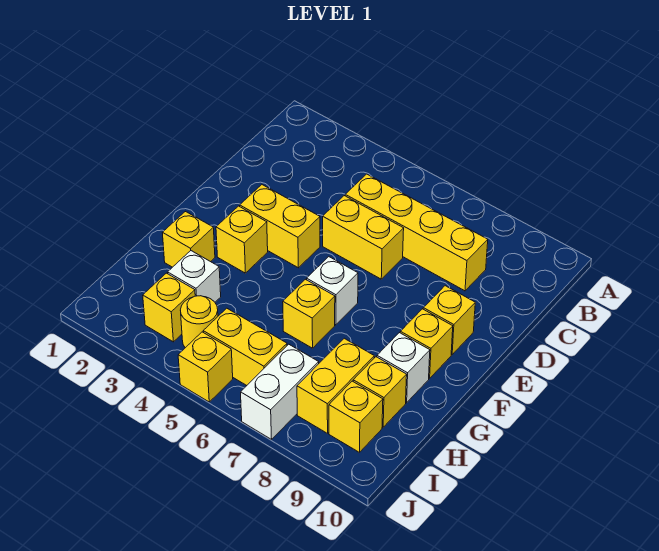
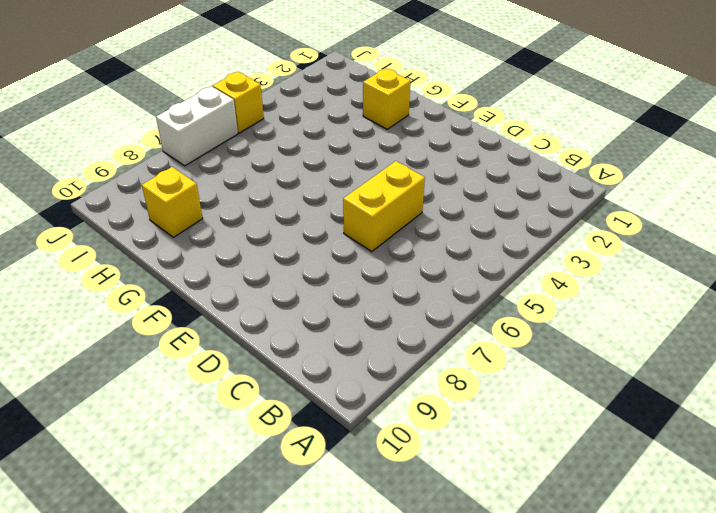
white 1x2 brick [156,86,238,166] -> white 1x2 brick turned to [241,344,319,439]
none -> yellow 1x4 brick [345,174,488,291]
none -> yellow 1x2 brick [240,185,320,268]
none -> yellow 1x1 brick [423,286,475,354]

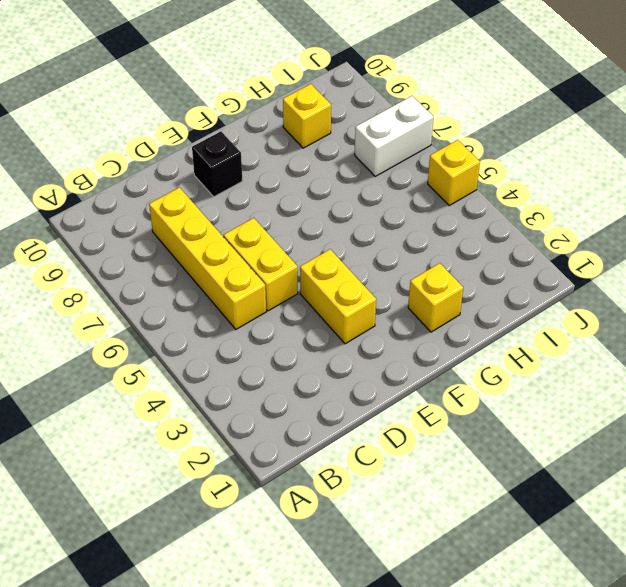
black 1x1 brick [192,132,242,197] -> yellow 1x1 brick [423,286,475,354]
none -> yellow 1x1 brick [216,206,268,273]
none -> white 1x1 brick [307,257,358,325]
none -> yellow 1x1 brick [400,309,453,378]

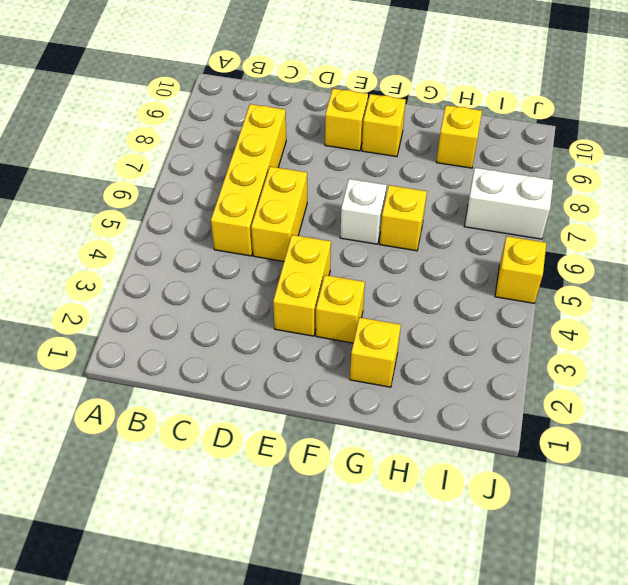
none -> white 1x1 brick [377,333,430,403]
none -> white 1x1 brick [168,251,221,302]
none -> yellow 1x2 brick [297,338,374,433]

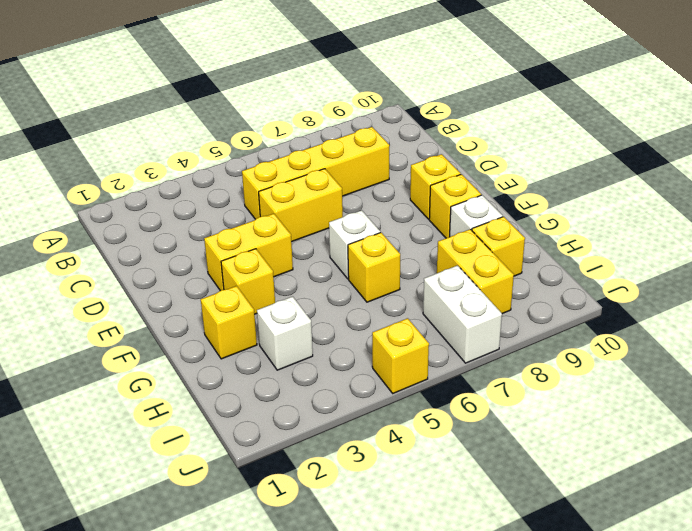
none -> yellow 1x1 brick [143,273,195,342]
none -> yellow 1x1 round brick [180,296,218,348]
none -> yellow 1x2 brick [203,308,287,385]

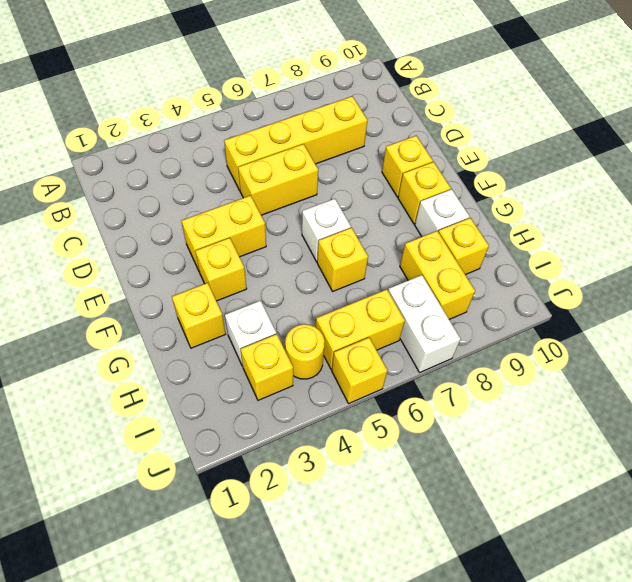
none -> yellow 1x1 brick [329,381,383,452]

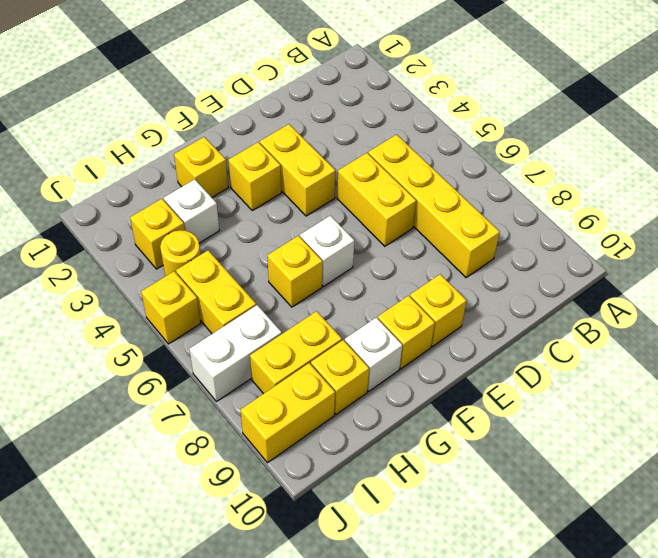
yellow 1x2 brick [241,363,335,463] -> yellow 1x1 brick [329,381,383,452]

